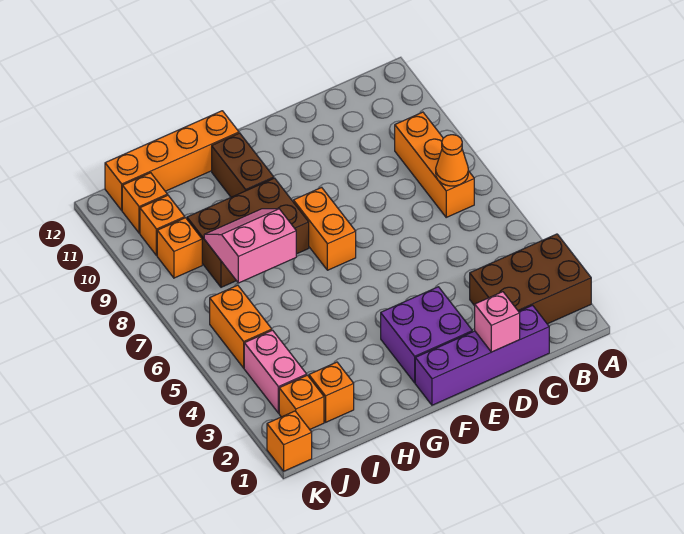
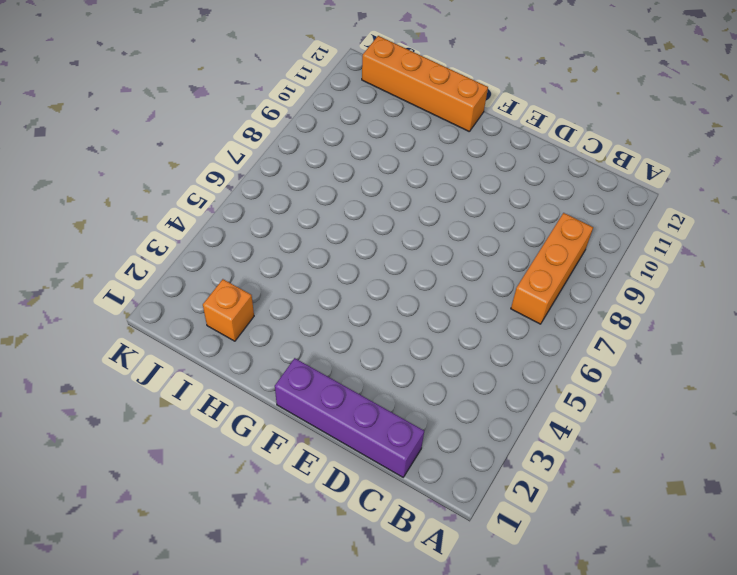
none -> brown 2x3 brick [470,234,591,324]
none -> purple 2x2 brick [381,287,472,383]
none -> orange 1x2 brick [293,187,356,270]

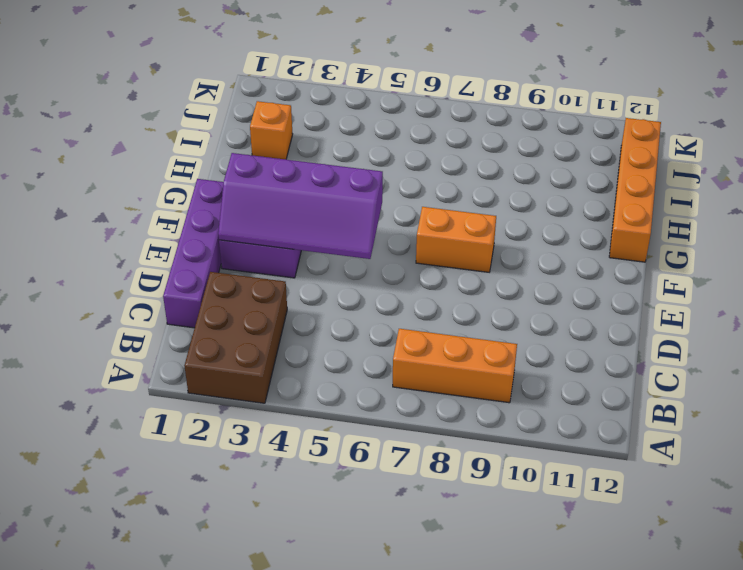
purple 2x4 slope [218,153,383,259] -> none
none -> brown 2x3 brick [187,178,309,287]
none -> brown 1x2 brick [212,133,274,197]
none -> orange 1x1 brick [279,375,324,429]

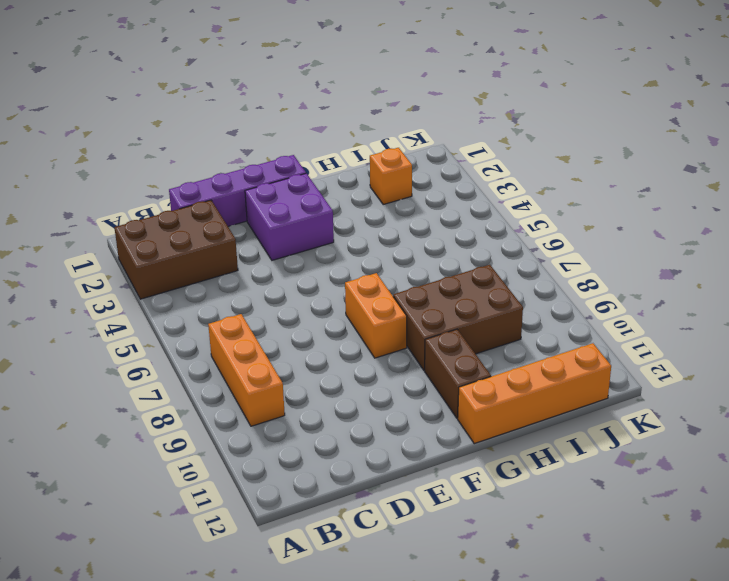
none -> orange 1x1 brick [279,375,324,429]
none -> pink 1x2 brick [244,330,307,413]
none -> orange 1x2 brick [210,285,272,368]

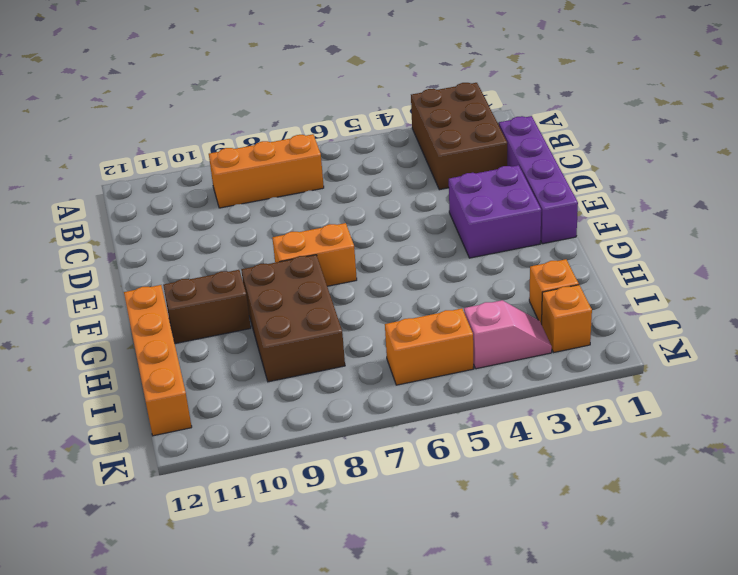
pink 1x2 slope [464,300,552,369] -> pink 1x2 brick [244,330,307,413]
none -> orange 1x1 brick [157,218,202,278]
none -> orange 1x1 brick [140,195,185,256]
none -> orange 1x1 brick [122,173,167,233]

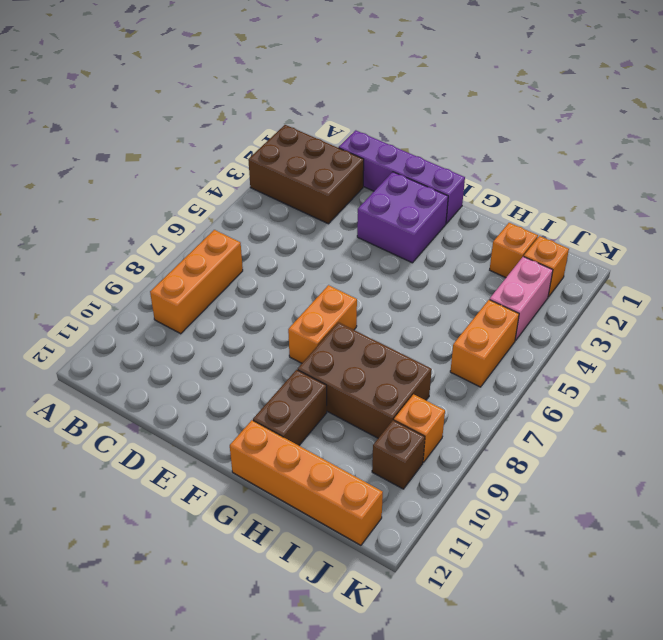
brown 1x1 brick [372,420,425,489] -> orange 1x1 brick [140,195,185,256]
none -> orange 1x1 brick [122,173,167,233]
none -> orange 1x1 brick [267,411,312,471]
none -> orange 1x1 cone [436,135,468,186]

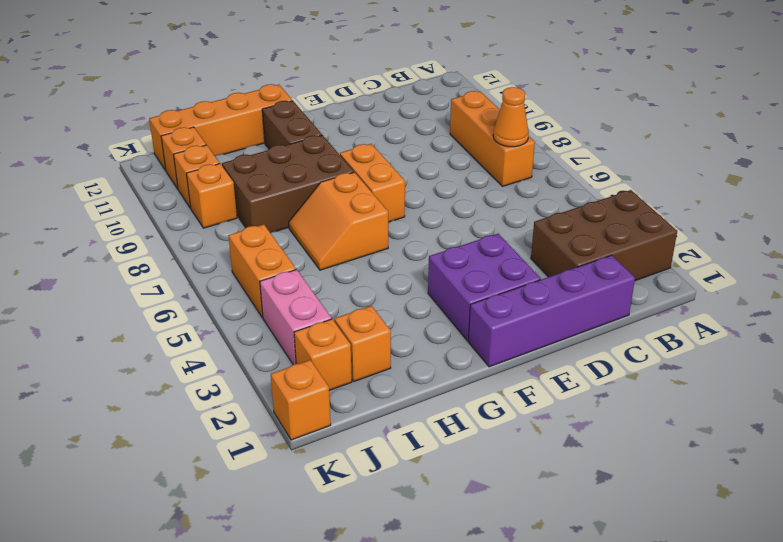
orange 2x2 slope [289,172,388,270] -> none
none -> pink 1x1 brick [475,292,520,352]
none -> pink 2x2 slope [204,209,296,283]

